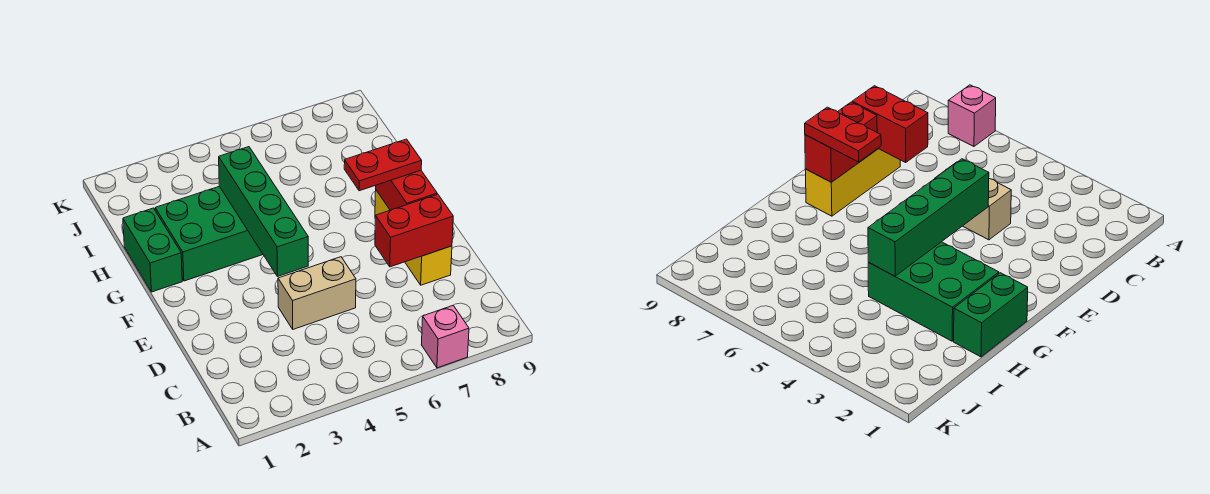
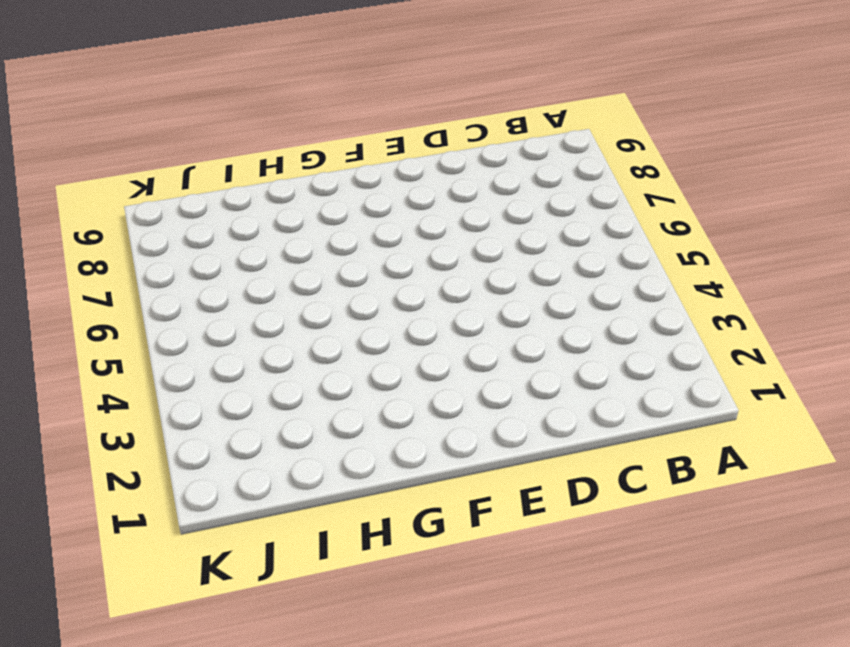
none -> pink 1x1 brick [421,305,469,368]
none -> tan 1x2 brick [278,257,356,329]

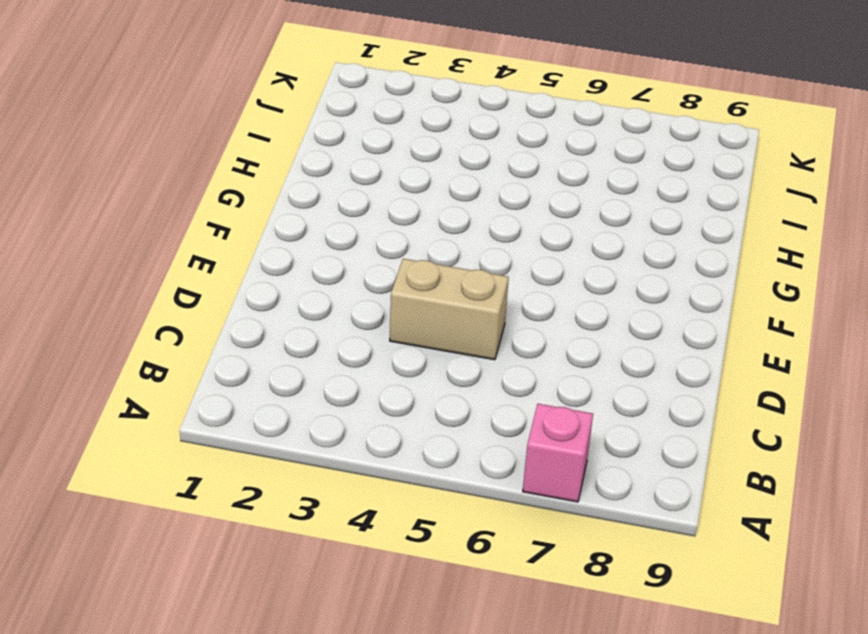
none -> yellow 1x3 brick [375,190,452,285]
none -> green 1x2 brick [123,208,182,292]

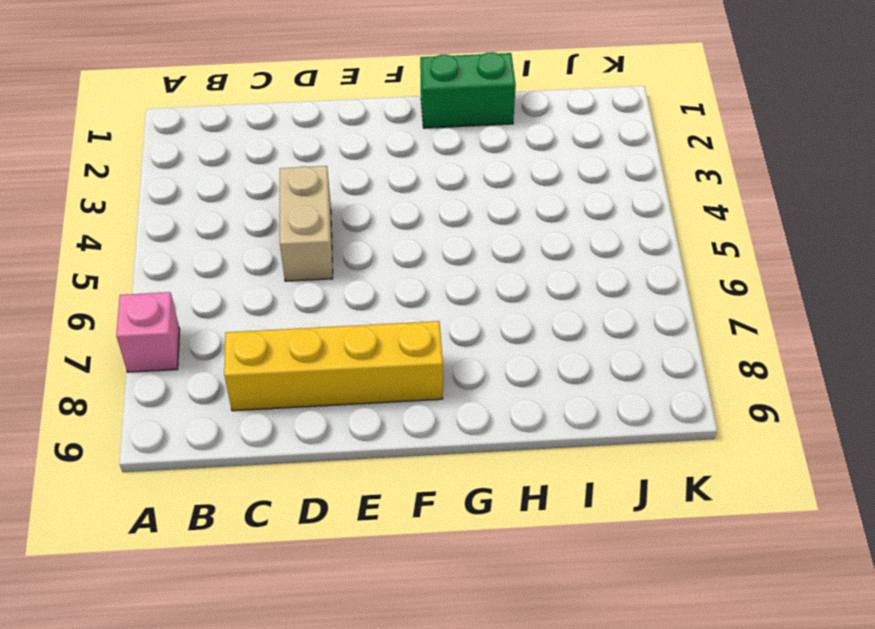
yellow 1x4 brick [224,321,443,411] -> yellow 1x3 brick [375,190,452,285]
none -> green 2x3 brick [155,186,263,281]
none -> red 1x2 brick [375,194,453,267]

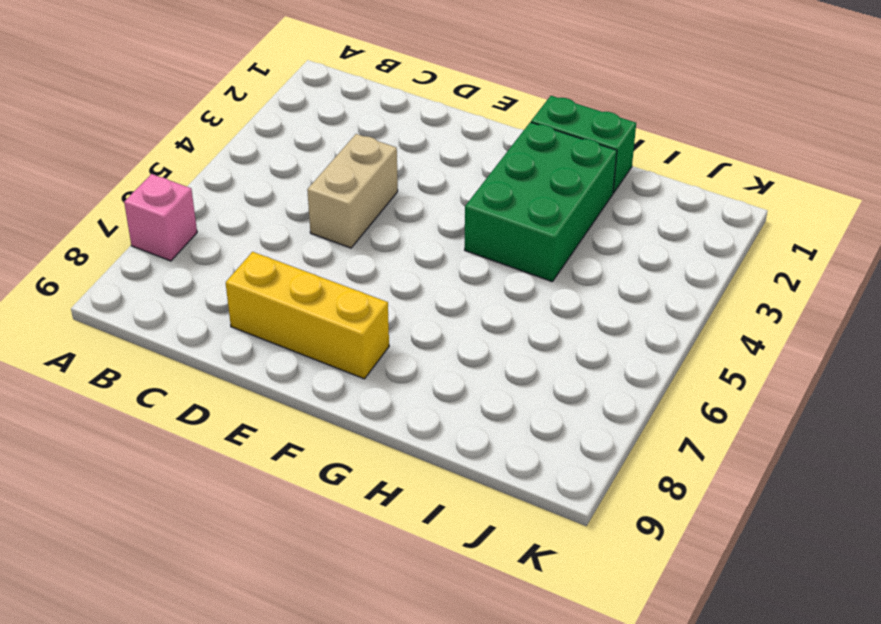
none -> red 1x2 brick [375,194,453,267]
none -> green 1x4 brick [219,147,308,277]

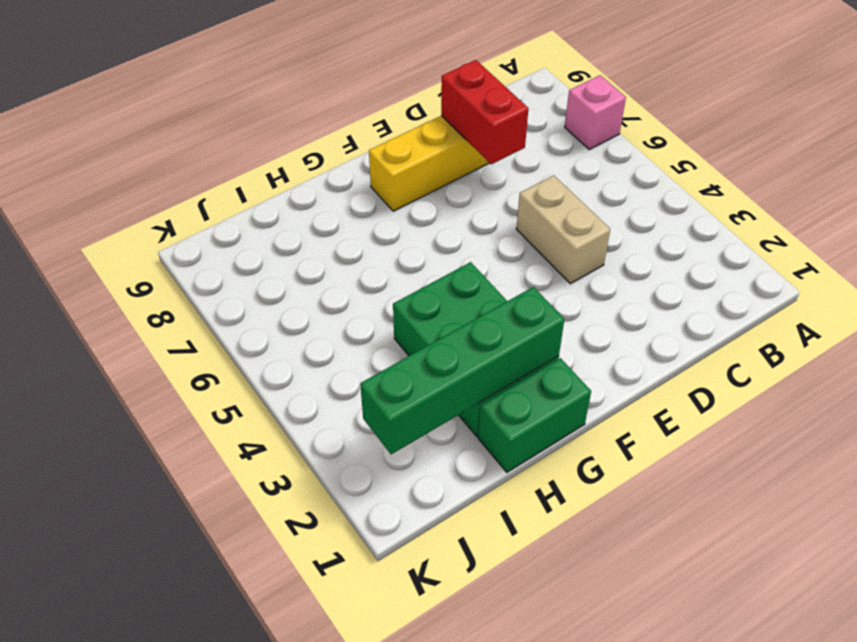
green 1x4 brick [360,287,564,454] -> green 1x4 brick moved to [219,147,308,277]
none -> red 1x2 brick [376,170,437,210]
none -> red 1x2 plate [344,139,422,191]

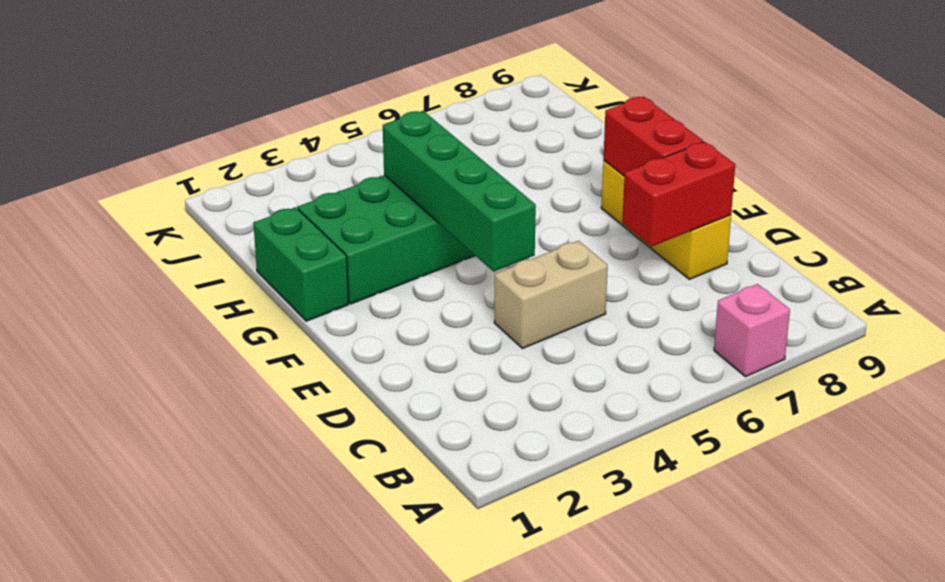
none -> red 1x2 plate [344,139,422,191]

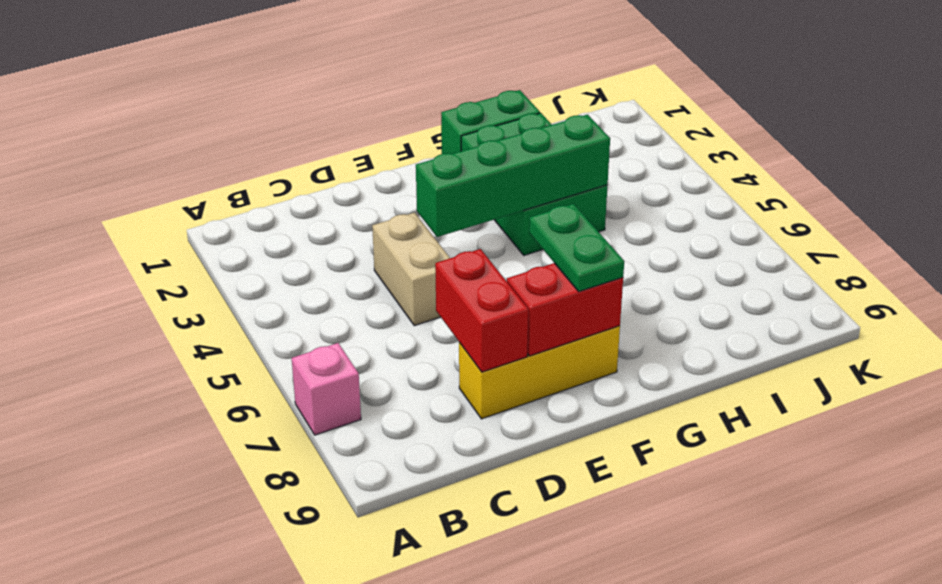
green 1x2 plate [529,204,624,292] -> red 1x2 plate [344,139,422,191]

